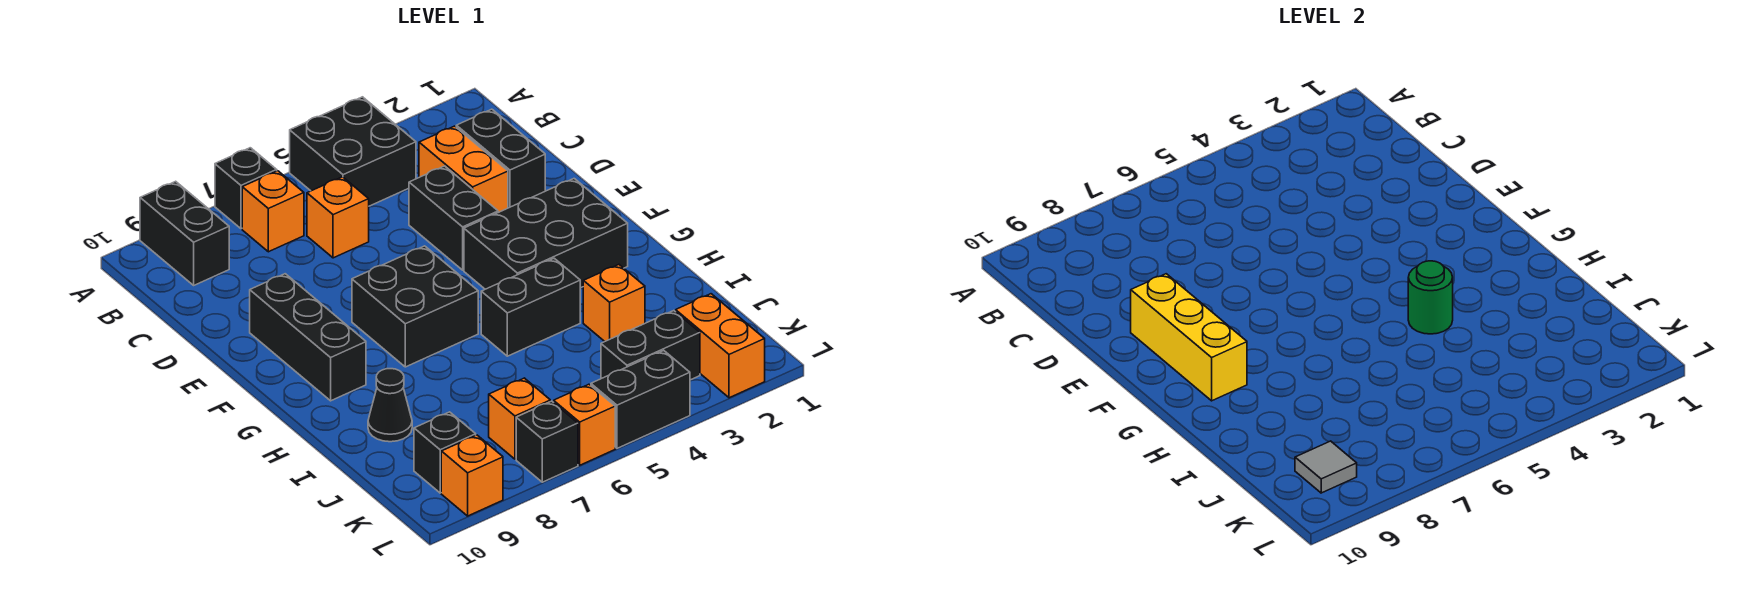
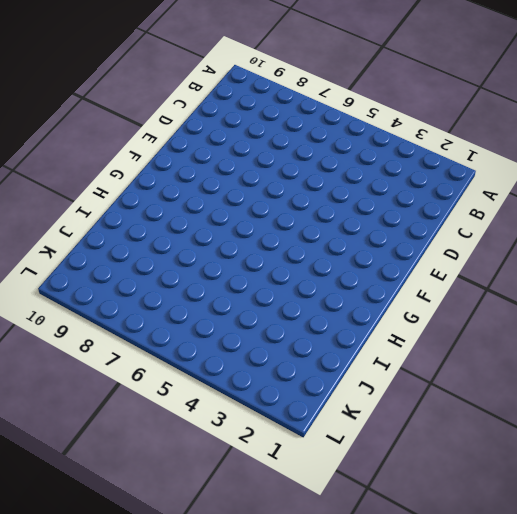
none -> black 2x2 brick [290,97,416,206]
none -> black 1x1 brick [215,148,277,229]
none -> black 1x2 brick [140,181,229,285]

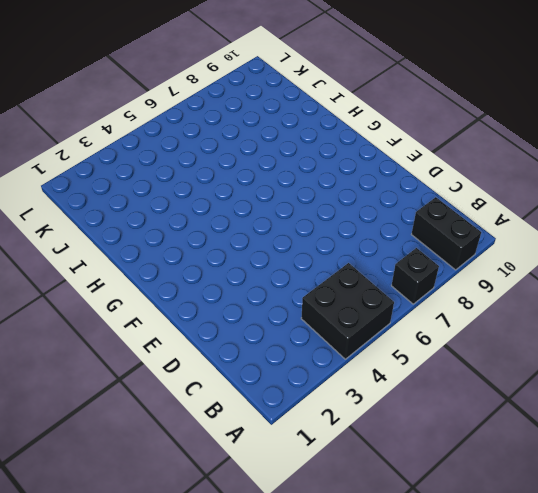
none -> orange 1x1 brick [242,171,304,252]
none -> black 1x2 brick [456,109,545,208]
none -> orange 1x2 brick [419,126,508,213]

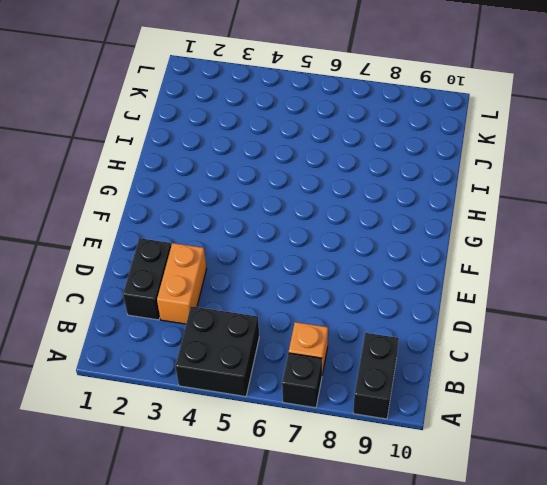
none -> orange 1x1 brick [307,177,369,258]
none -> black 1x2 brick [409,166,498,270]
none -> black 1x3 brick [250,274,366,401]

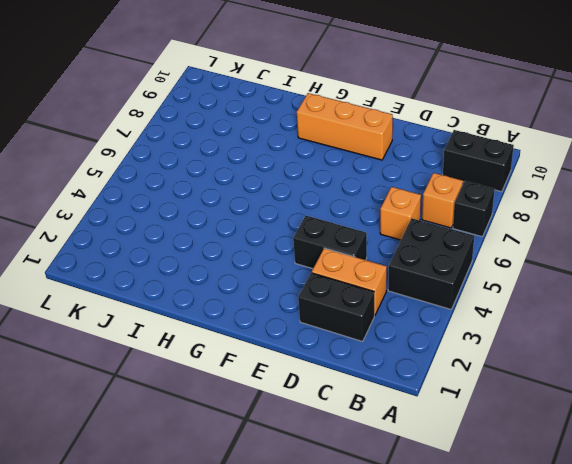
orange 1x3 brick [297,93,393,160] -> black 1x3 brick [250,274,366,401]
none -> black 2x3 brick [464,179,628,289]
none -> black 2x2 brick [352,246,478,367]
none -> black 1x2 brick [481,258,580,356]

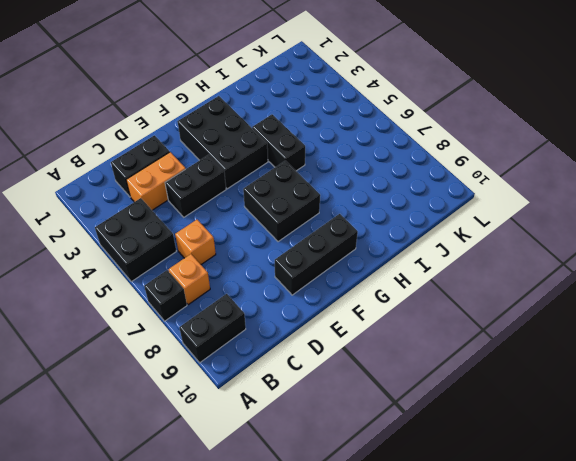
none -> orange 1x1 brick [583,265,645,341]
none -> black 1x1 cone [368,369,412,442]
none -> orange 1x2 brick [676,294,765,398]

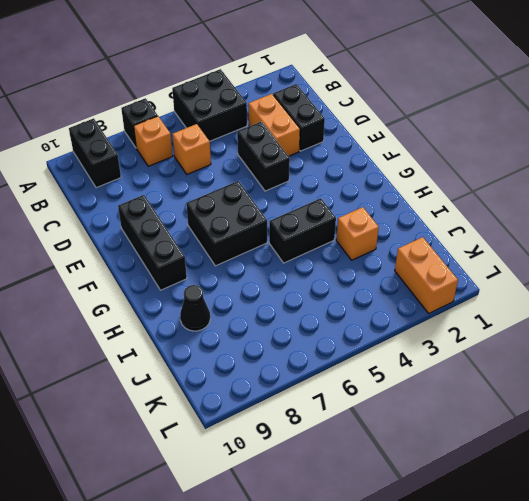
none -> black 2x3 brick [464,179,628,289]
none -> black 1x2 brick [601,311,700,380]
none -> orange 1x1 brick [489,378,550,459]

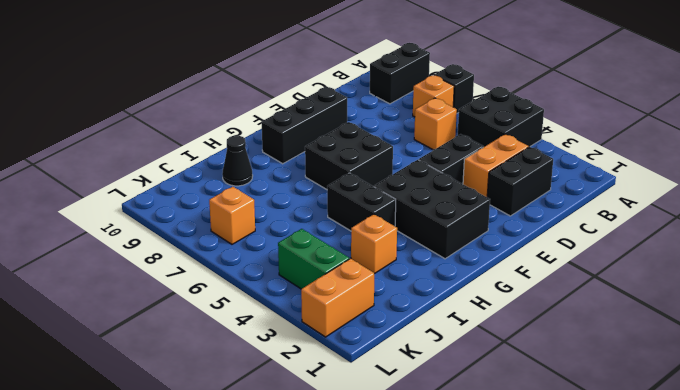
green 1x2 brick [278,229,349,289] -> black 1x2 brick [601,311,700,380]
none -> black 1x1 brick [414,412,476,493]
none -> black 1x2 brick [591,351,690,448]
none -> orange 1x1 brick [554,384,615,465]

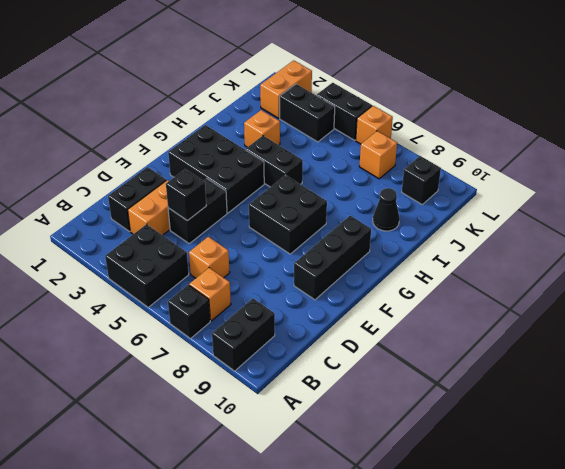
black 1x1 brick [166,169,206,221] -> black 1x1 brick moved to [516,401,578,482]
none -> orange 1x1 brick [441,435,503,516]
none -> yellow 1x3 brick [1131,274,1247,401]
none -> green 1x1 round brick [1408,261,1453,334]

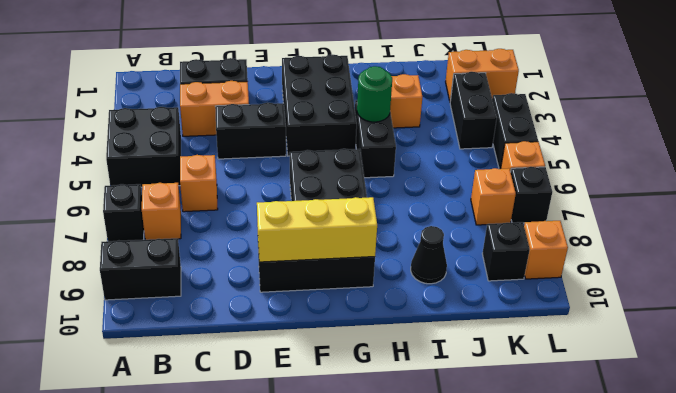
none -> grey 1x1 tile [1295,441,1357,493]

